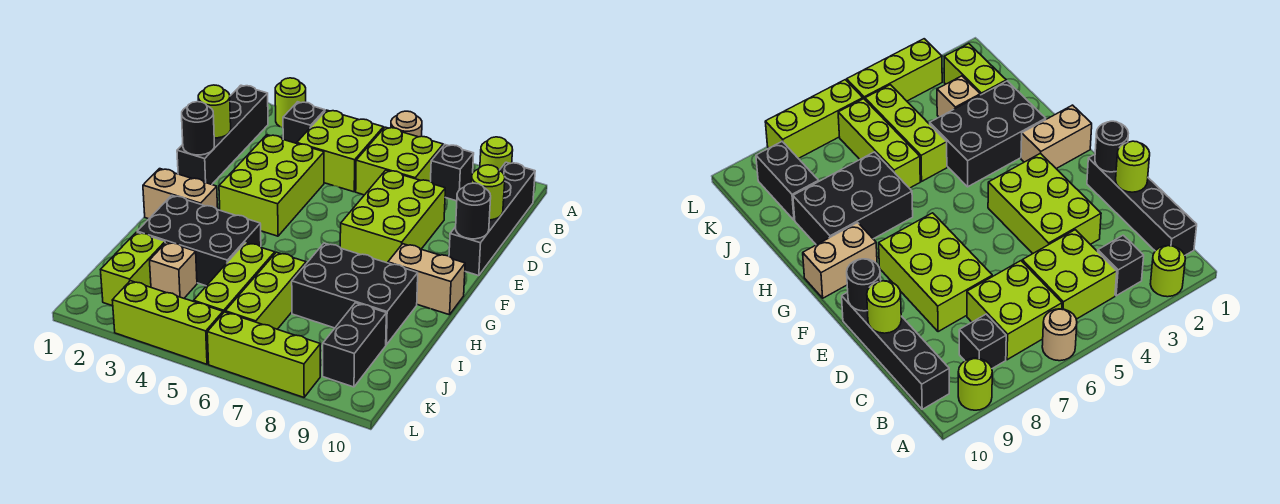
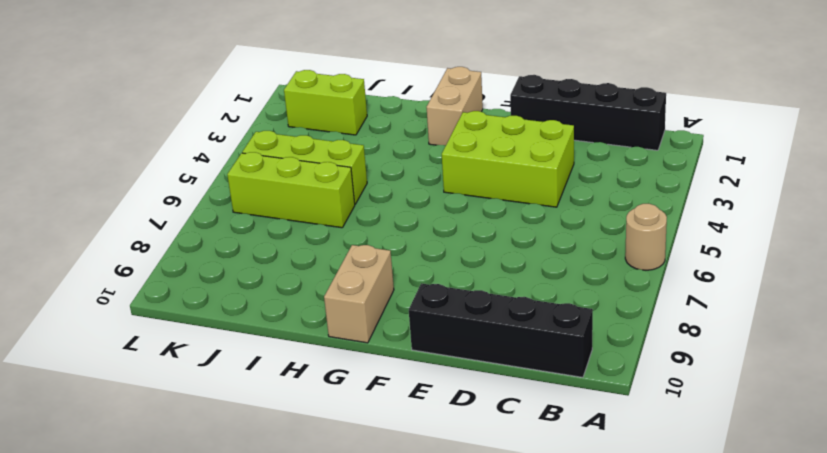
none -> lime 1x1 round brick [275,78,306,128]
none -> lime 1x1 round brick [480,137,513,170]
none -> black 1x1 brick [283,102,325,143]

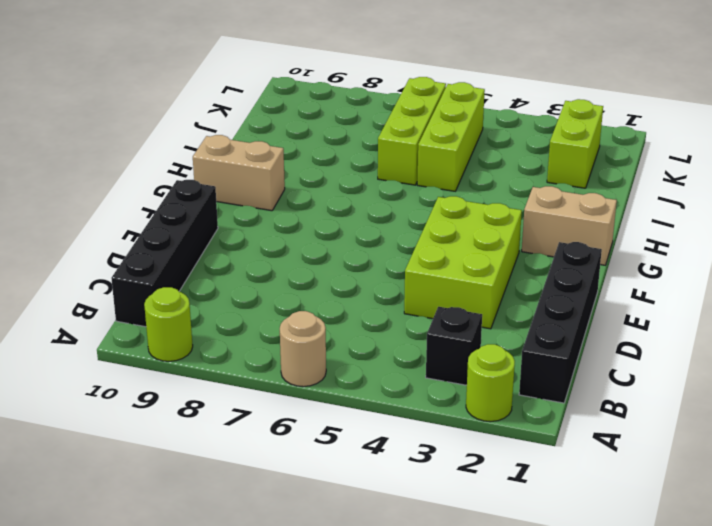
none -> lime 2x2 brick [297,110,383,192]
none -> lime 2x2 brick [356,127,443,195]
none -> black 1x1 brick [431,145,474,201]

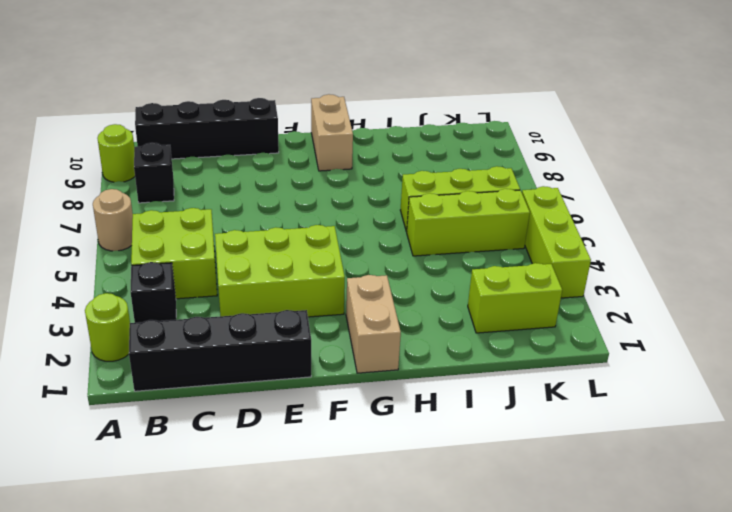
none -> lime 2x2 brick [356,127,443,195]
none -> lime 2x3 brick [340,170,445,263]
none -> black 2x3 brick [137,195,261,286]

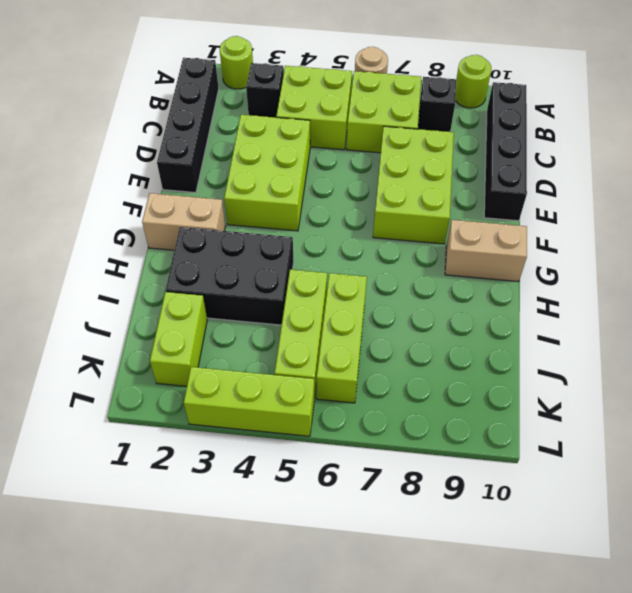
none -> black 2x3 brick [292,243,418,345]
none -> tan 1x1 brick [150,242,197,298]
none -> black 1x2 brick [323,303,386,387]

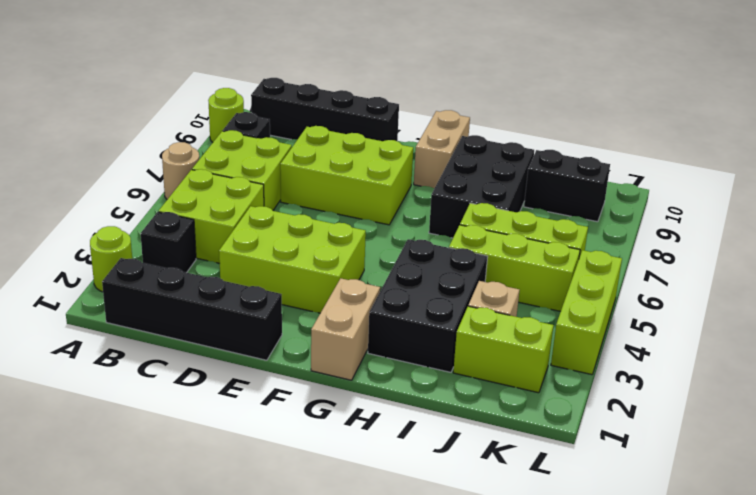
none -> lime 1x3 brick [207,312,320,397]
none -> lime 1x1 round brick [198,85,231,138]
none -> lime 1x1 round brick [471,165,505,220]

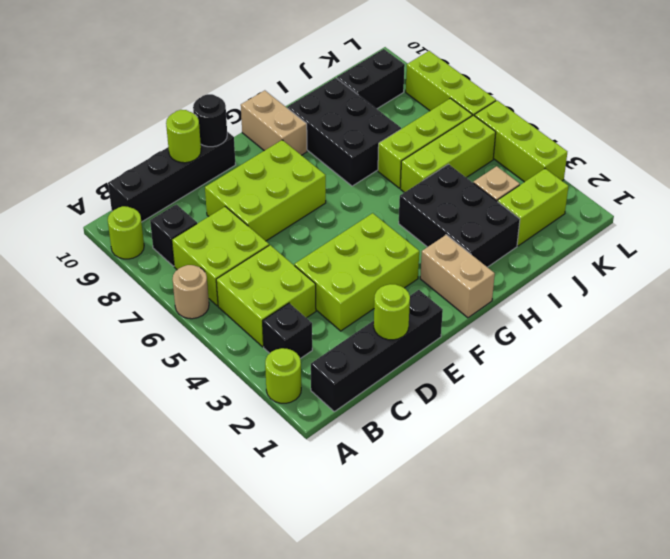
none -> black 1x1 round brick [182,102,214,155]

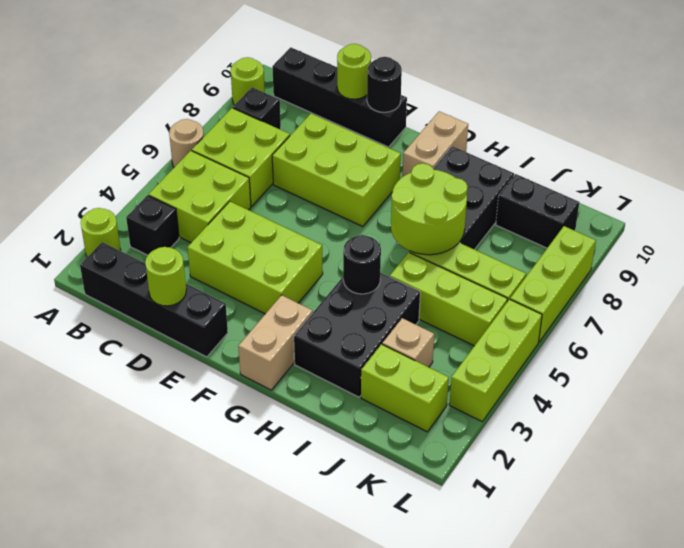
black 1x1 round brick [343,235,381,294] -> black 1x1 round brick moved to [182,102,214,155]
lime 2x2 round brick [391,163,468,255] -> none

